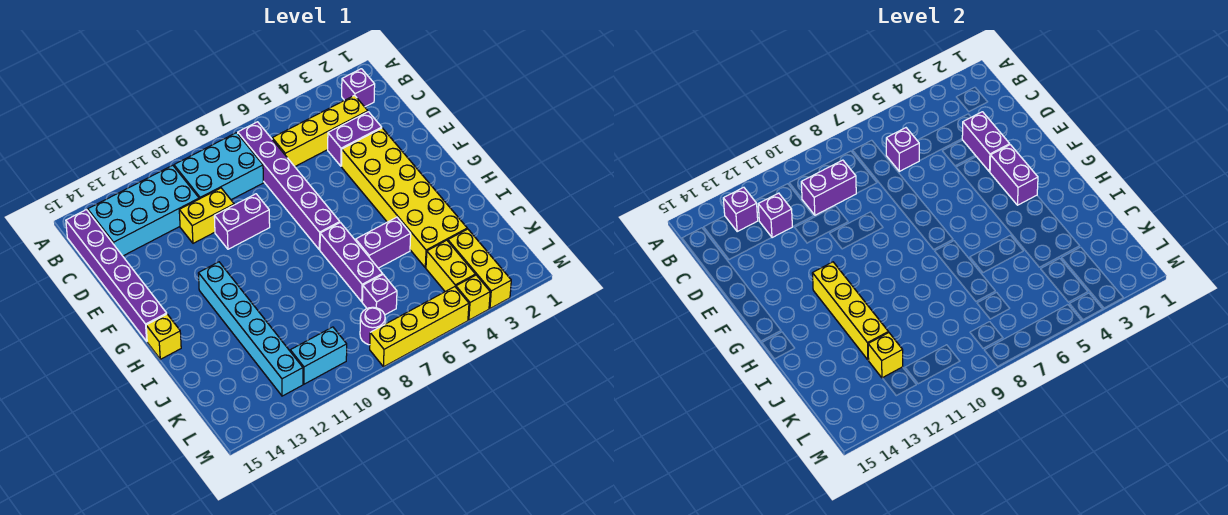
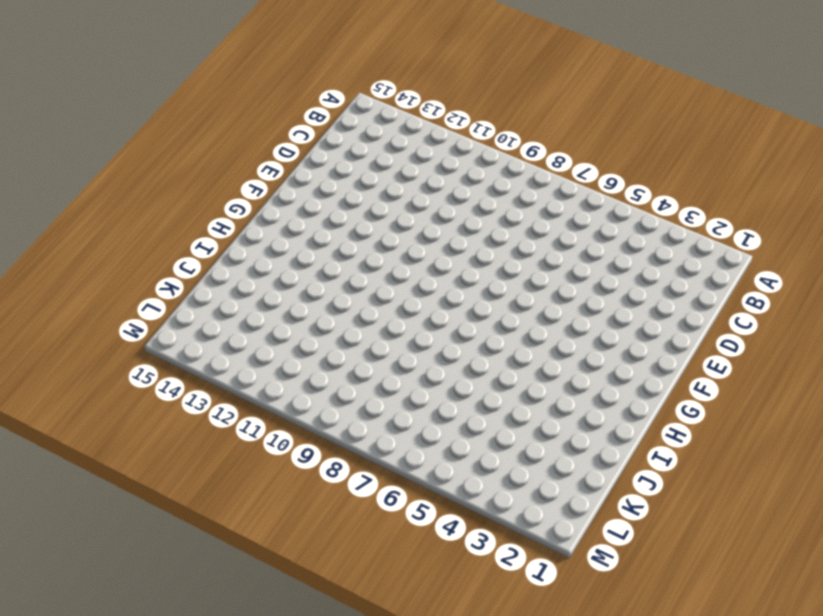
none -> purple 1x1 brick [342,69,375,107]
none -> purple 1x6 brick [238,122,340,250]
none -> cyan 2x3 brick [174,133,263,200]

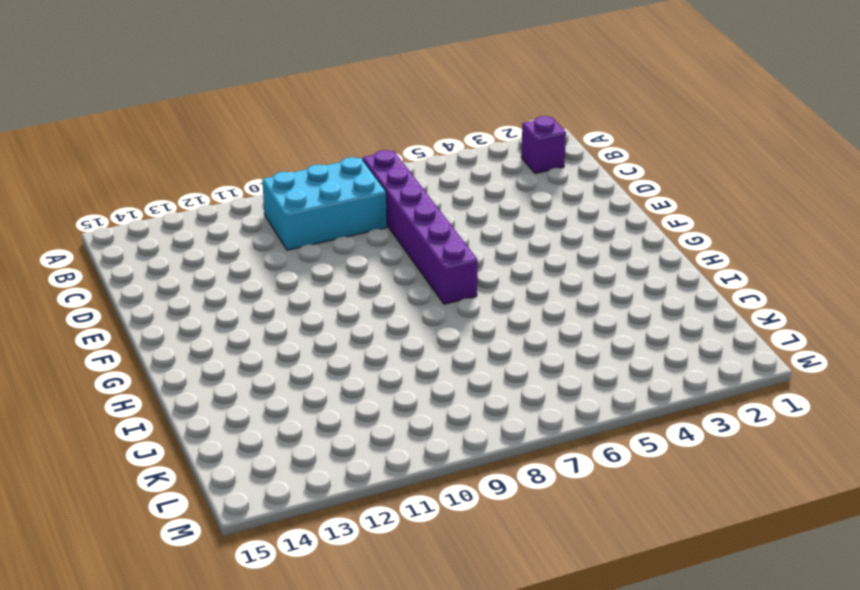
none -> cyan 2x4 brick [88,165,199,256]
none -> purple 1x6 brick [66,210,167,341]
none -> yellow 1x4 brick [272,95,368,166]

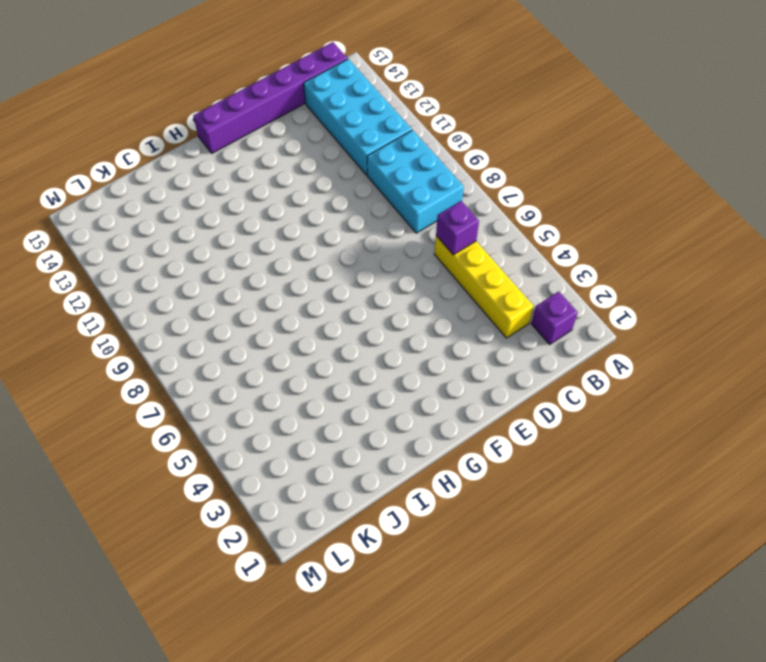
none -> purple 1x6 brick [238,122,340,250]
none -> purple 1x2 brick [328,112,382,166]
none -> yellow 1x2 brick [179,188,234,243]

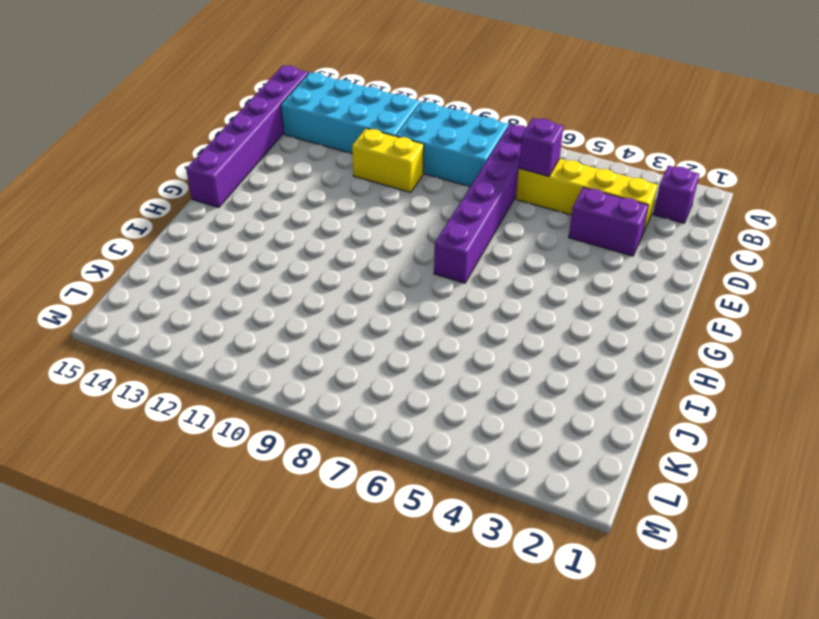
none -> yellow 2x6 brick [341,128,467,268]
none -> purple 1x2 brick [214,194,270,249]
none -> cyan 1x6 brick [198,262,303,396]

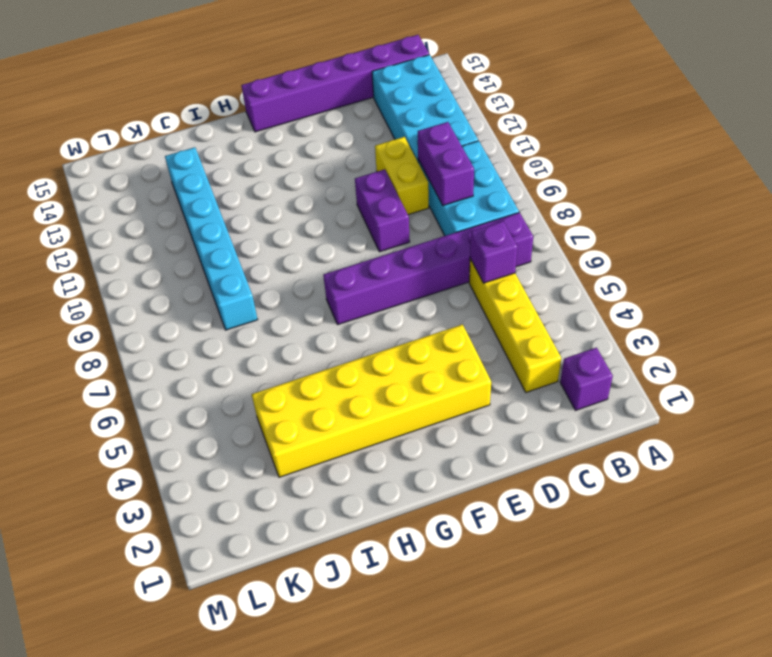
cyan 1x6 brick [165,147,258,330] -> cyan 1x6 brick turned to [198,262,303,396]
none -> purple 1x2 brick [328,112,382,166]
none -> purple 1x3 brick [320,223,383,302]
none -> yellow 1x1 brick [146,314,181,359]

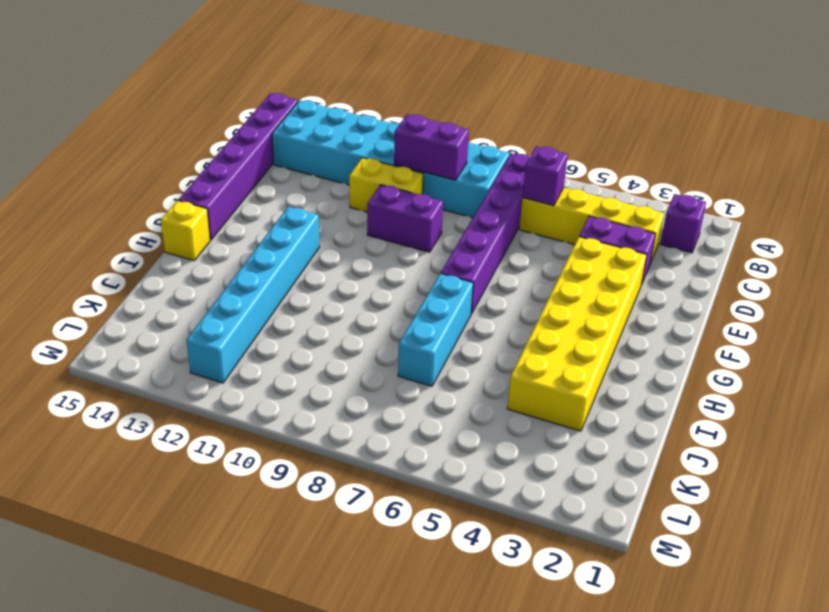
cyan 1x3 brick [398,273,473,386] -> purple 1x3 brick [320,223,383,302]
none -> purple 1x2 brick [356,217,411,268]
none -> yellow 1x3 brick [448,229,511,309]
none -> yellow 1x2 brick [426,240,475,292]

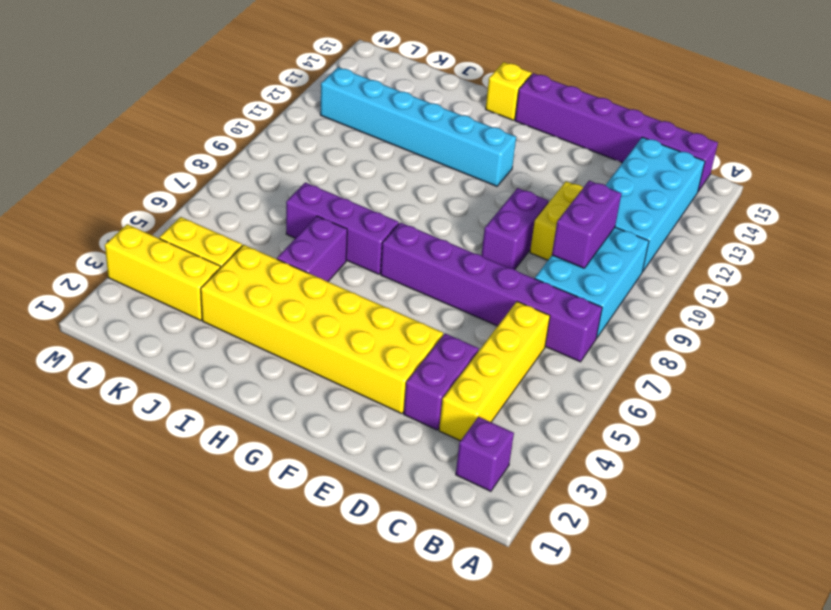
none -> purple 1x1 brick [362,275,397,315]
none -> purple 1x1 round brick [360,307,385,345]
none -> cyan 1x2 brick [290,327,347,384]

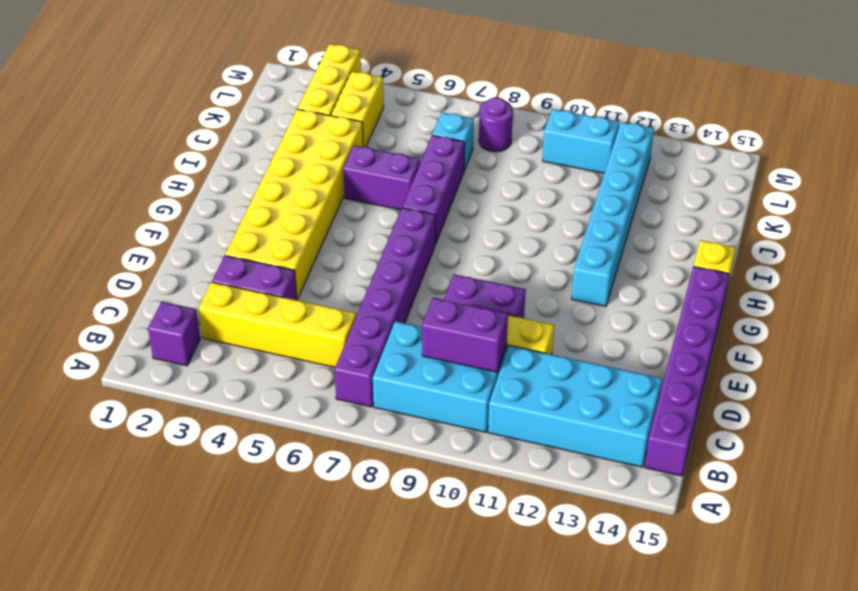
cyan 1x1 brick [432,112,474,171] -> purple 1x1 brick [362,275,397,315]
none -> yellow 1x1 brick [456,275,490,320]
none -> yellow 1x4 brick [370,287,469,367]
none -> purple 1x1 brick [723,187,758,231]

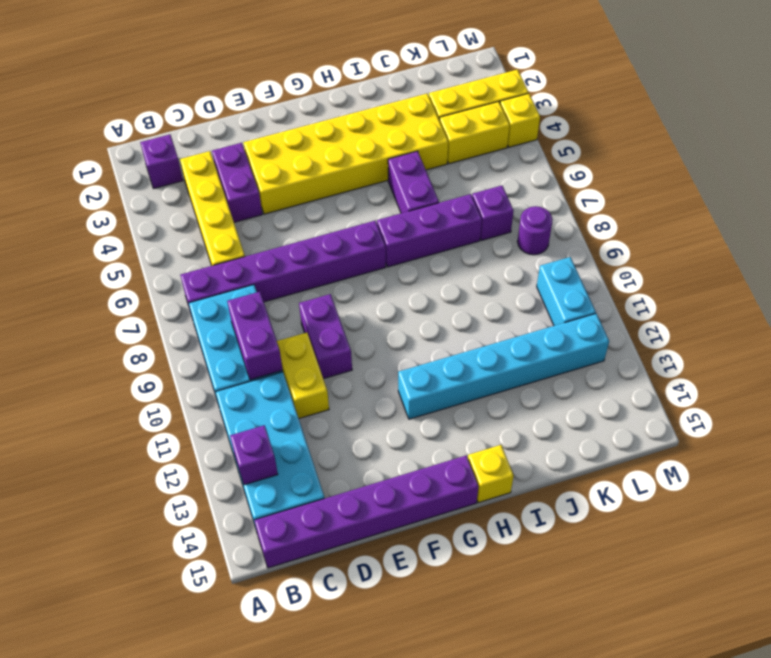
none -> yellow 1x4 brick [370,287,469,367]
none -> purple 1x1 brick [886,128,919,171]
none -> purple 1x1 brick [758,193,792,238]

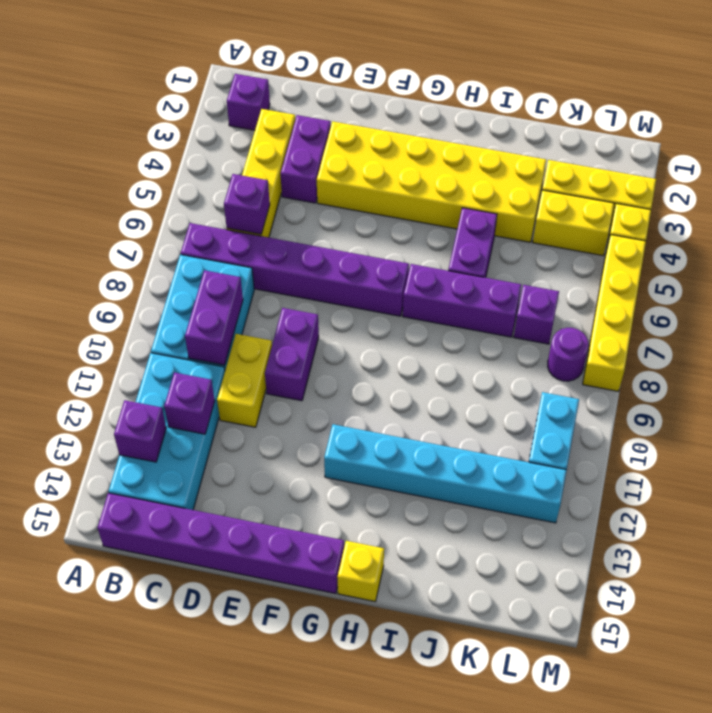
none -> purple 1x2 brick [962,112,1010,172]
none -> purple 1x2 brick [990,145,1038,205]
none -> yellow 1x4 brick [812,262,888,360]

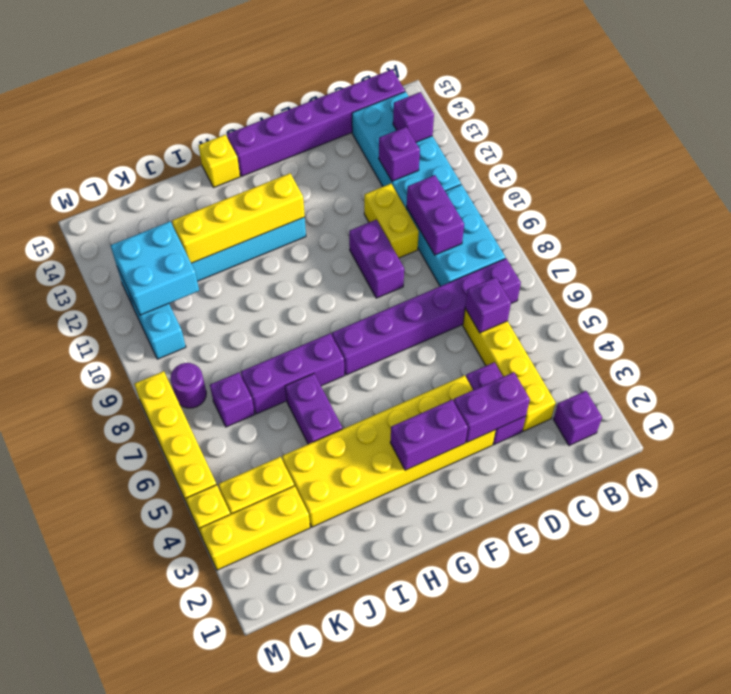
cyan 2x2 brick [111,222,199,315] -> yellow 1x1 brick [868,333,903,378]

